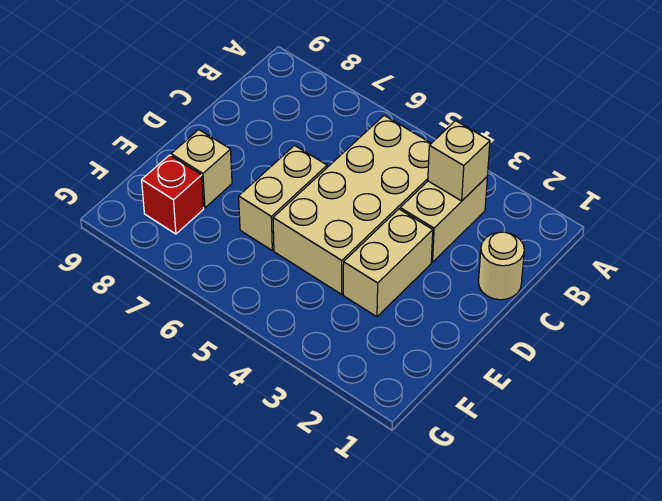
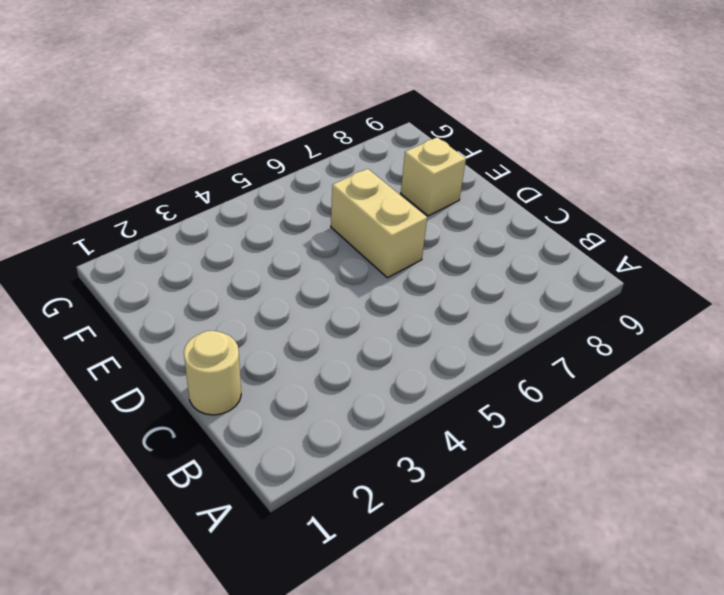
none -> tan 1x2 brick [400,177,487,262]
none -> tan 2x4 brick [273,115,431,294]

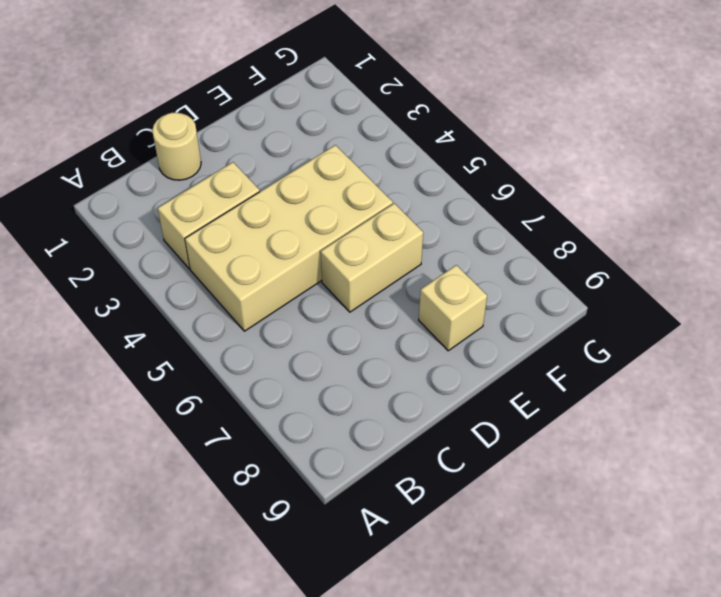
none -> tan 1x2 brick [343,209,433,317]
none -> red 1x1 brick [142,155,204,234]

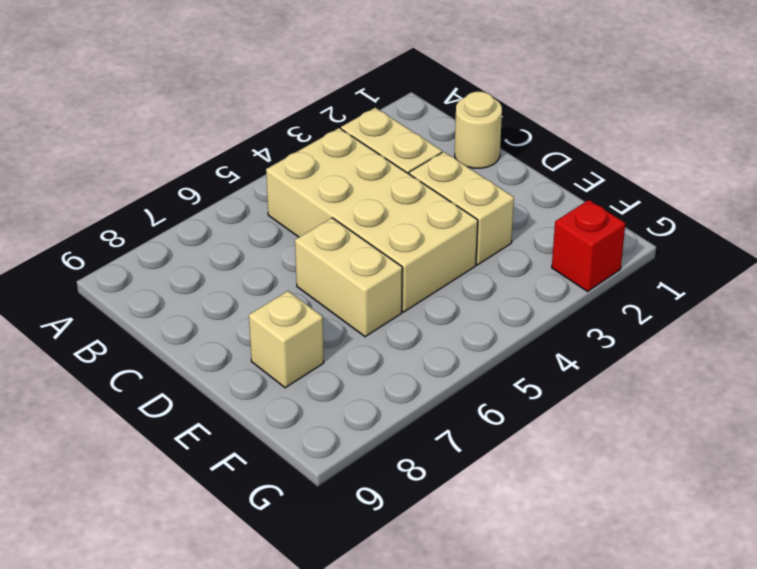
red 1x1 brick [552,200,625,291] -> red 1x1 brick moved to [142,155,204,234]
none -> tan 1x1 brick [428,121,490,201]

